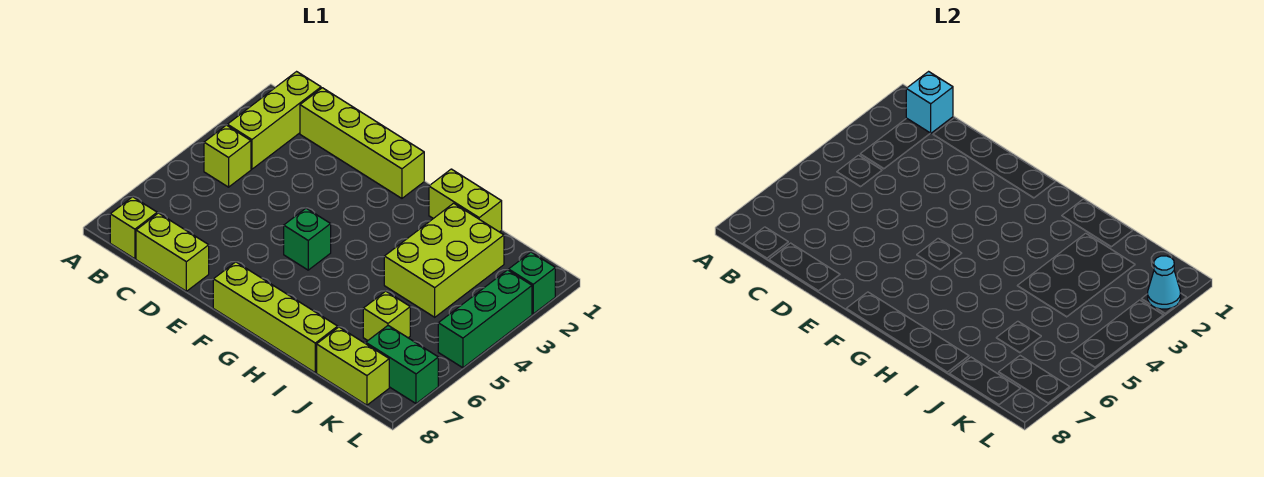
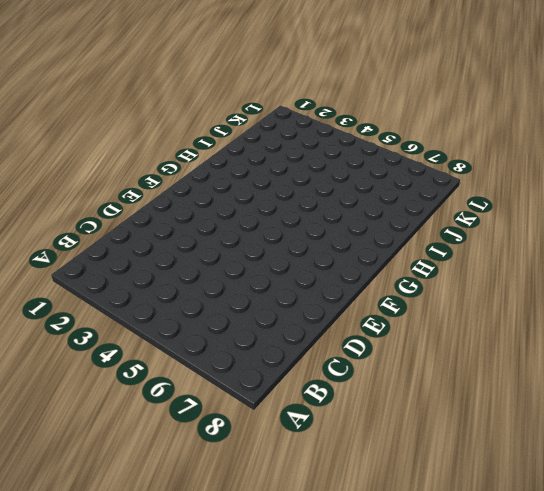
none -> lime 1x3 brick [227,72,321,169]
none -> lime 1x1 brick [204,125,251,187]
none -> lime 1x1 brick [110,197,157,259]

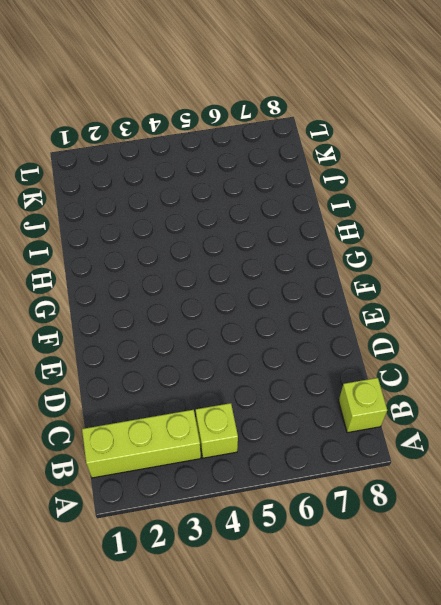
none -> lime 1x4 brick [300,88,424,198]
none -> lime 1x2 brick [136,213,209,291]
none -> green 1x1 brick [284,208,331,270]

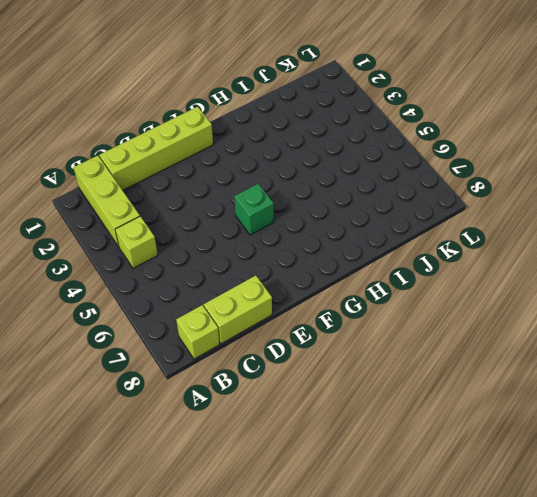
none -> lime 1x4 brick [213,262,338,373]
none -> lime 1x2 brick [429,169,502,232]
none -> lime 2x3 brick [384,203,504,317]

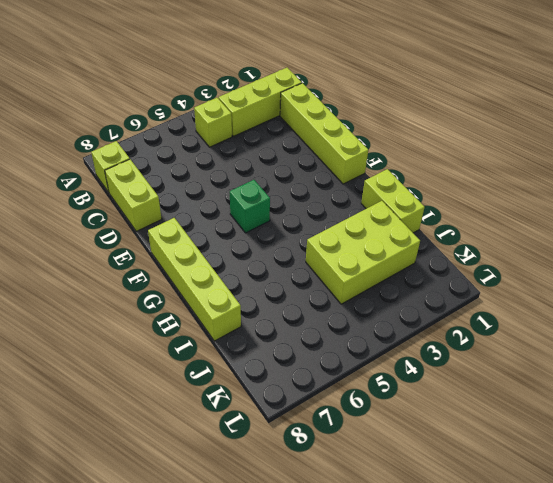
none -> lime 1x1 brick [363,291,410,340]
none -> lime 1x2 brick [317,327,389,405]
none -> green 1x2 brick [366,326,438,404]

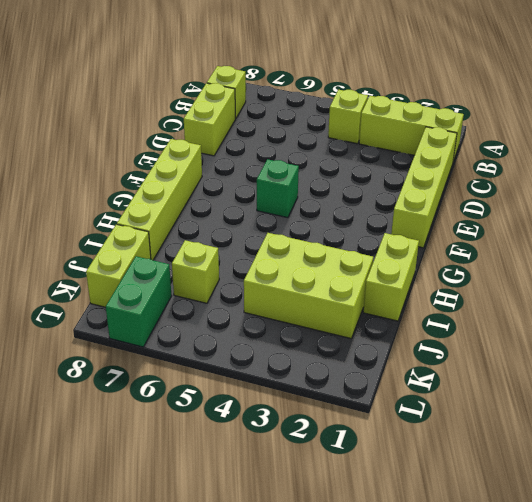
none -> green 1x1 brick [509,252,555,314]
none -> green 1x3 brick [438,270,532,368]
none -> cyan 1x1 brick [906,72,953,133]

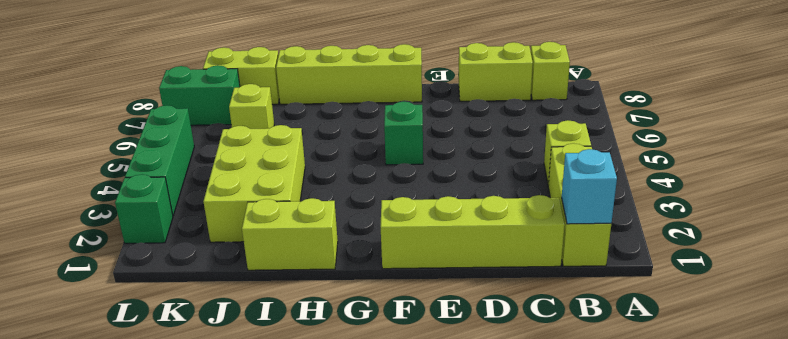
none -> cyan 1x1 cone [1148,256,1181,309]

